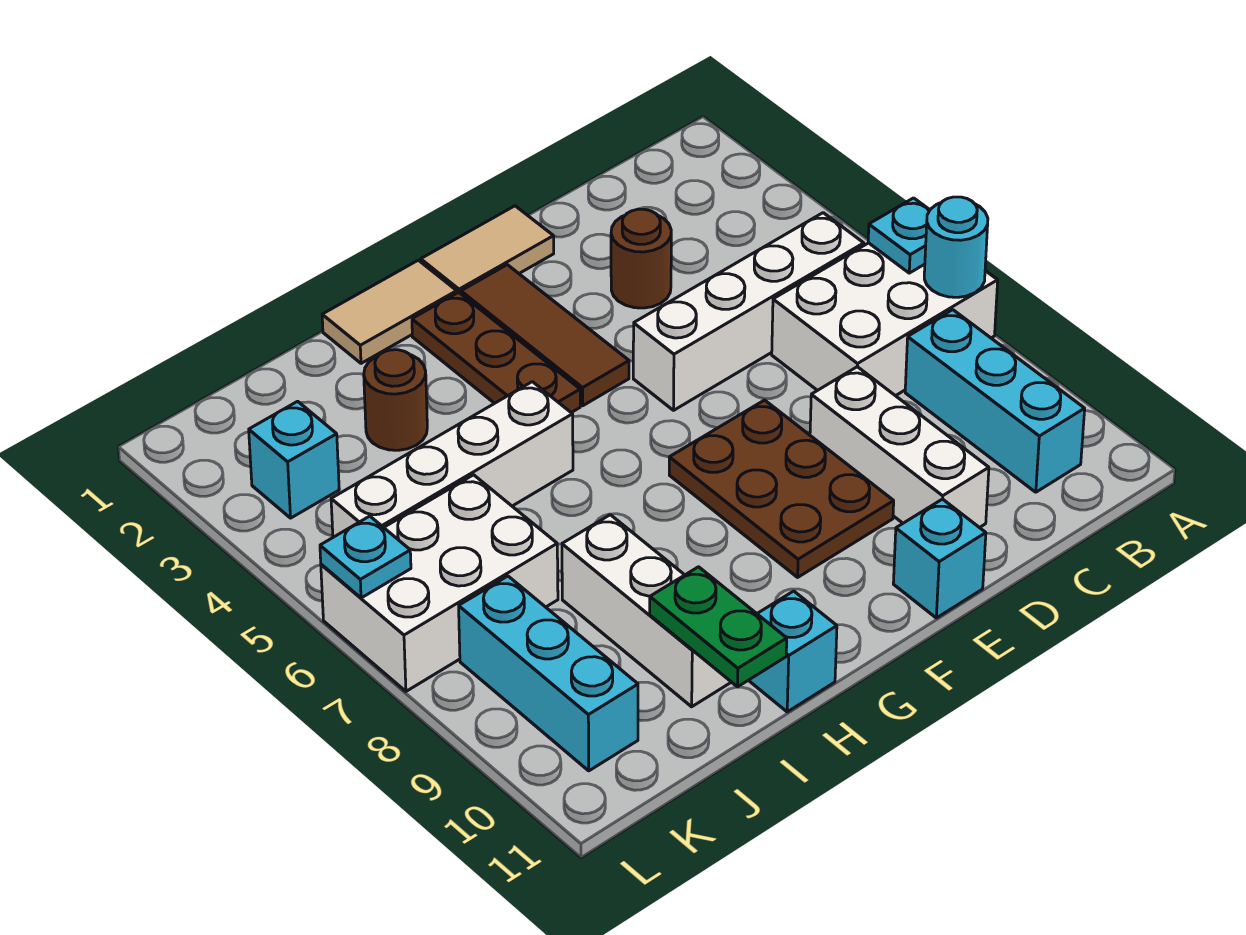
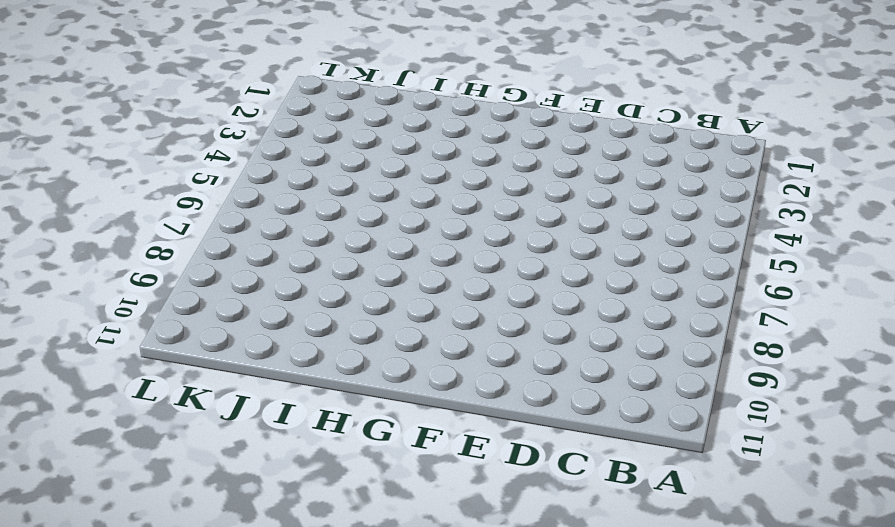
none -> white 2x3 brick [772,243,998,396]
none -> white 1x4 brick [633,213,864,410]
none -> cyan 1x3 brick [905,310,1085,492]

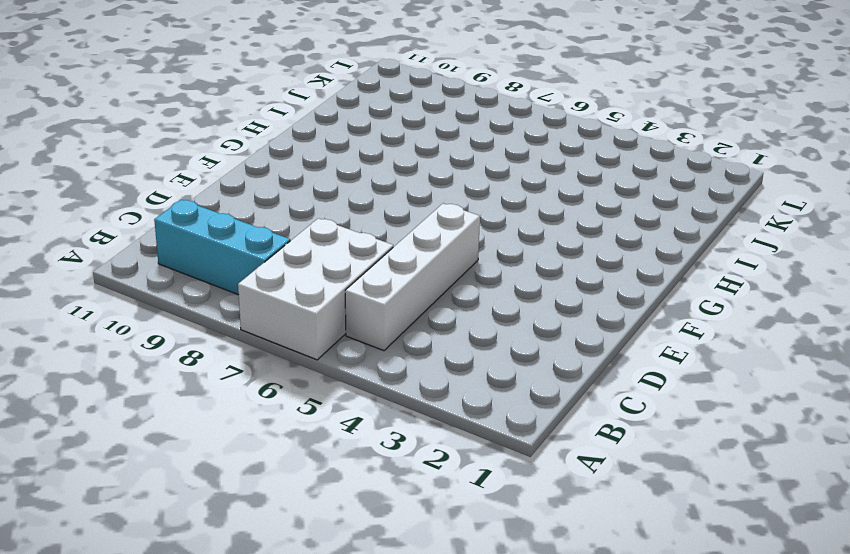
none -> brown 1x1 round brick [611,209,671,308]
none -> white 1x3 brick [810,367,989,528]
none -> tan 1x2 tile [421,206,554,294]

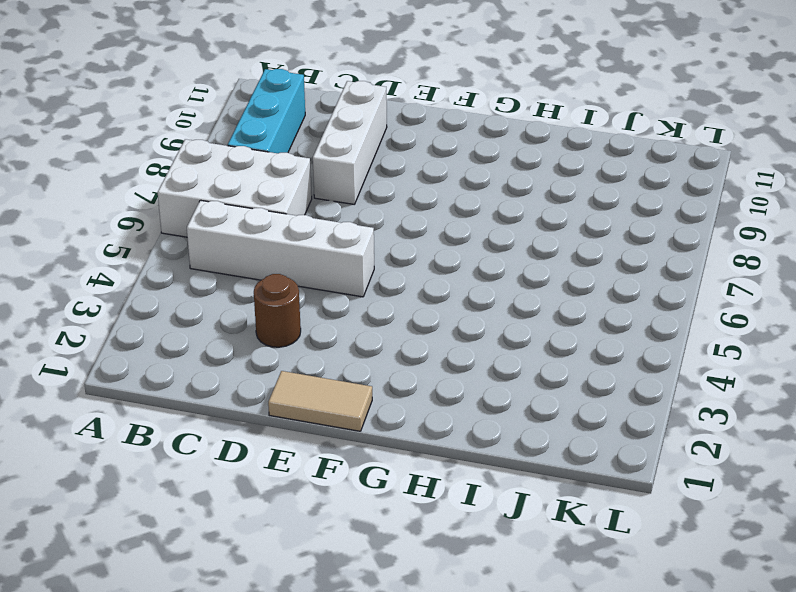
none -> brown 2x3 plate [669,400,894,577]
none -> cyan 1x1 brick [893,499,986,618]
none -> brown 1x3 tile [461,265,629,406]

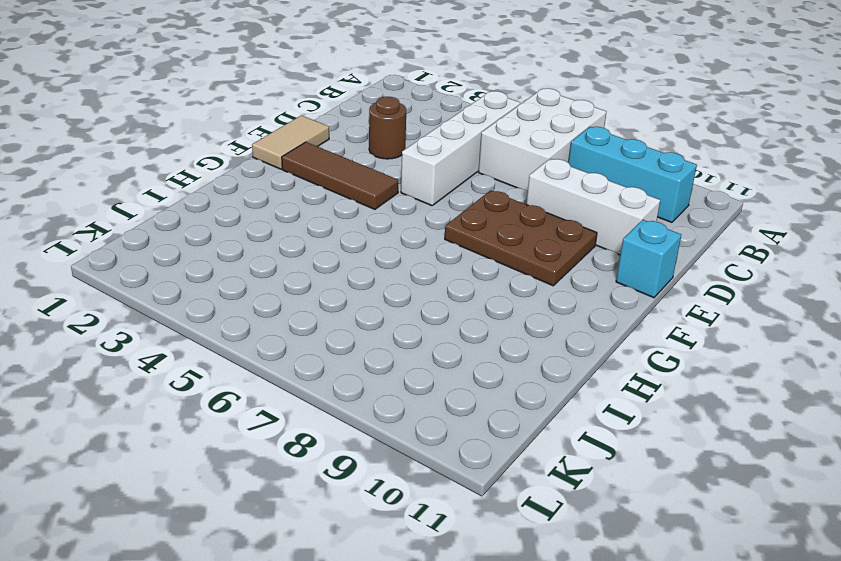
none -> tan 1x2 tile [322,260,457,363]
none -> brown 1x3 plate [412,292,580,413]
none -> white 1x4 brick [331,382,573,537]

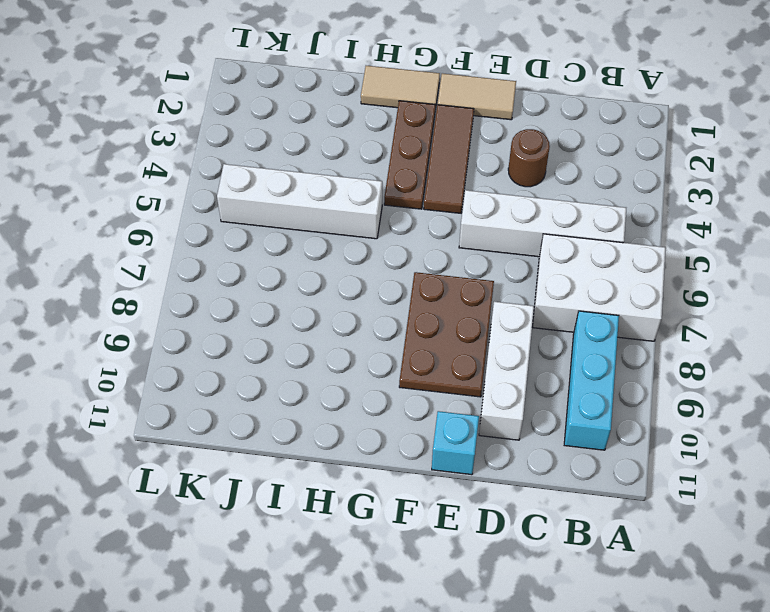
none -> cyan 1x1 brick [749,591,837,712]
none -> brown 1x1 round brick [364,350,427,450]
none -> white 1x3 brick [562,515,731,707]

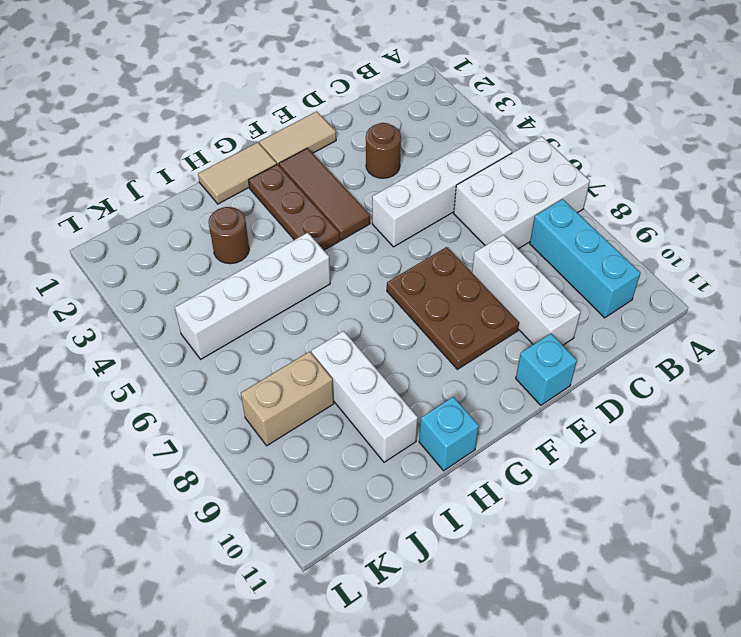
tan 1x2 brick [241,352,334,446] -> cyan 1x3 brick [459,576,638,771]
none -> white 2x3 brick [321,475,558,691]
none -> cyan 1x1 brick [249,401,339,518]
none -> cyan 1x1 plate [868,198,930,273]

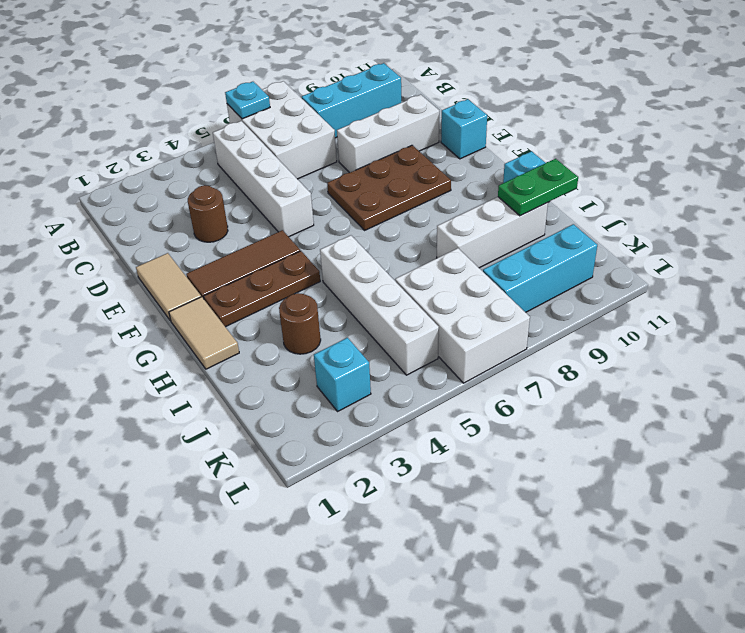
none -> cyan 1x1 round brick [924,197,988,297]
none -> cyan 1x1 plate [320,516,411,598]

